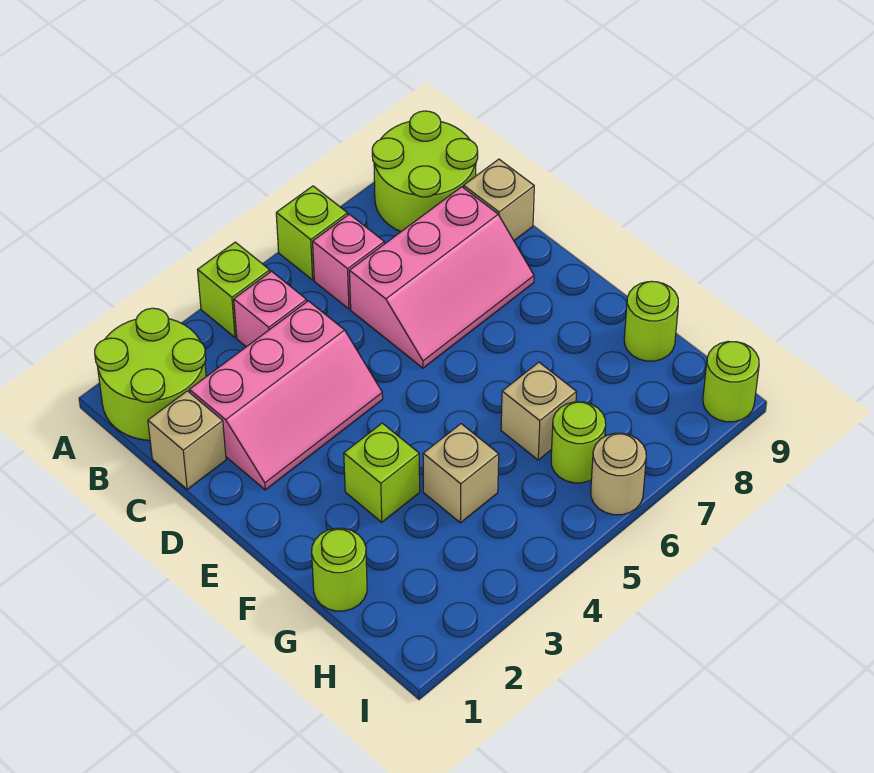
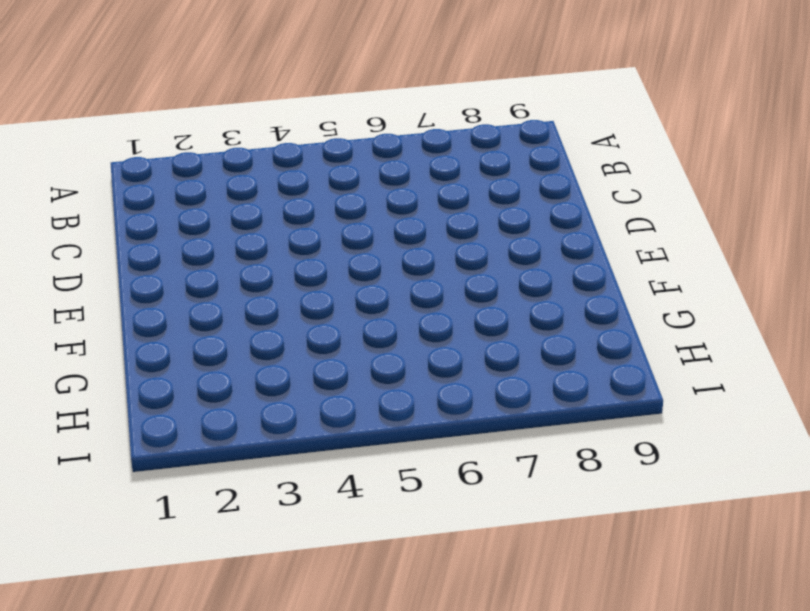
none -> lime 2x2 round brick [95,308,206,440]
none -> lime 1x1 brick [198,242,270,337]
none -> lime 1x1 brick [276,186,348,280]

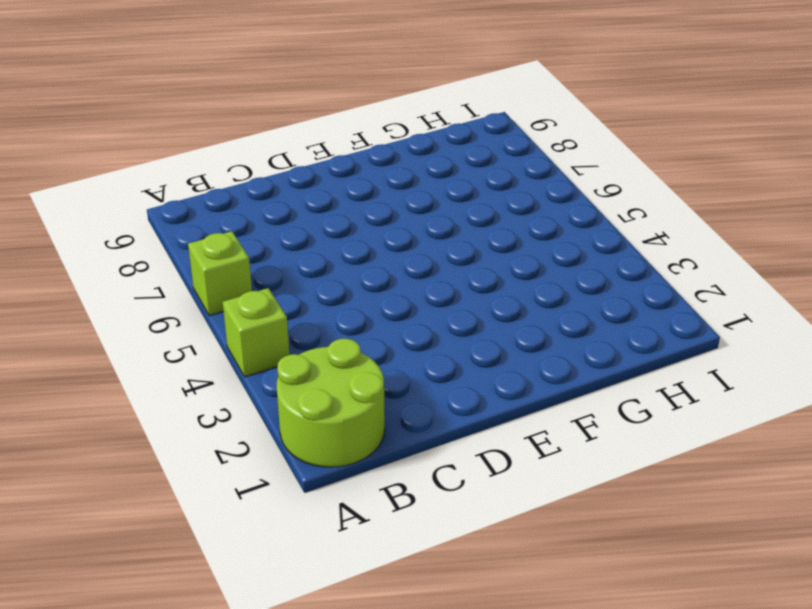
none -> lime 2x2 round brick [372,111,478,232]
none -> pink 1x1 brick [234,271,307,347]
none -> pink 1x1 brick [313,214,384,309]

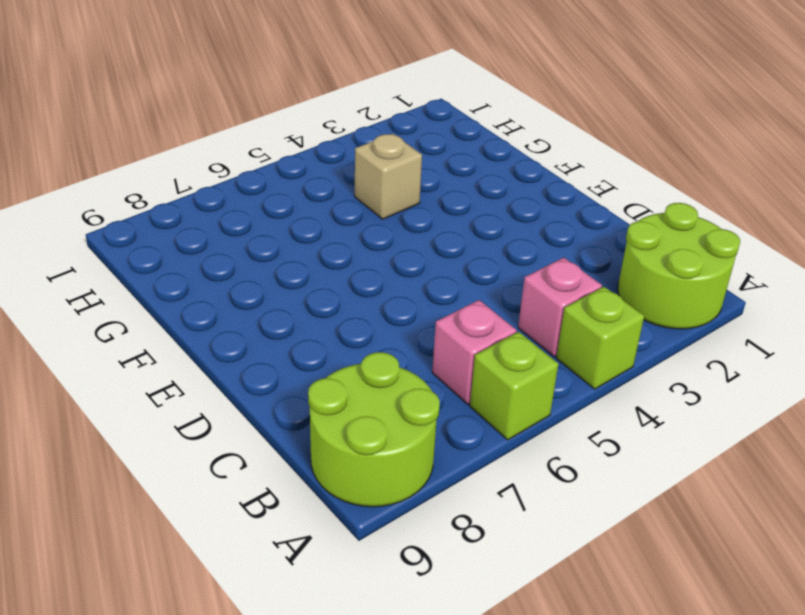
none -> tan 1x1 brick [148,391,226,489]
none -> pink 2x3 slope [189,301,383,490]
none -> pink 2x3 slope [349,187,534,368]

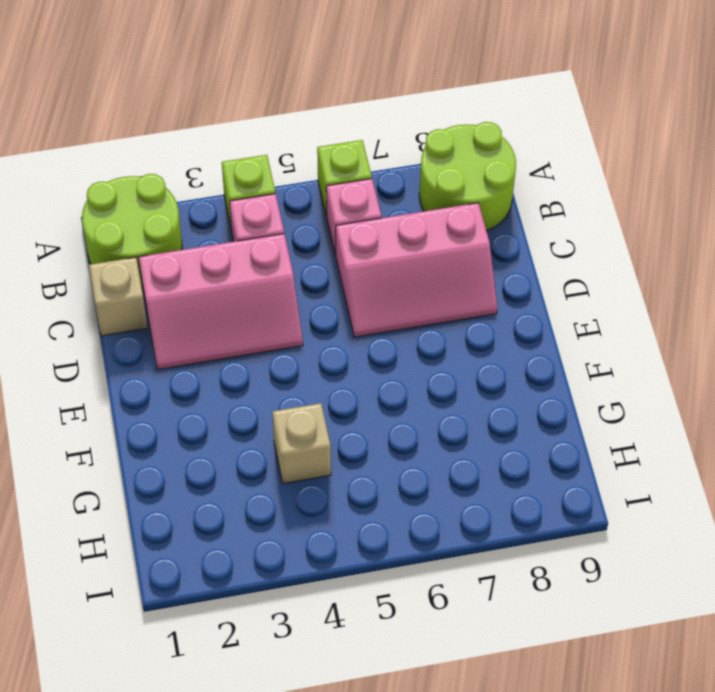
none -> tan 1x1 brick [464,159,534,241]
none -> lime 1x1 brick [344,423,420,522]
none -> lime 1x1 round brick [312,528,367,611]

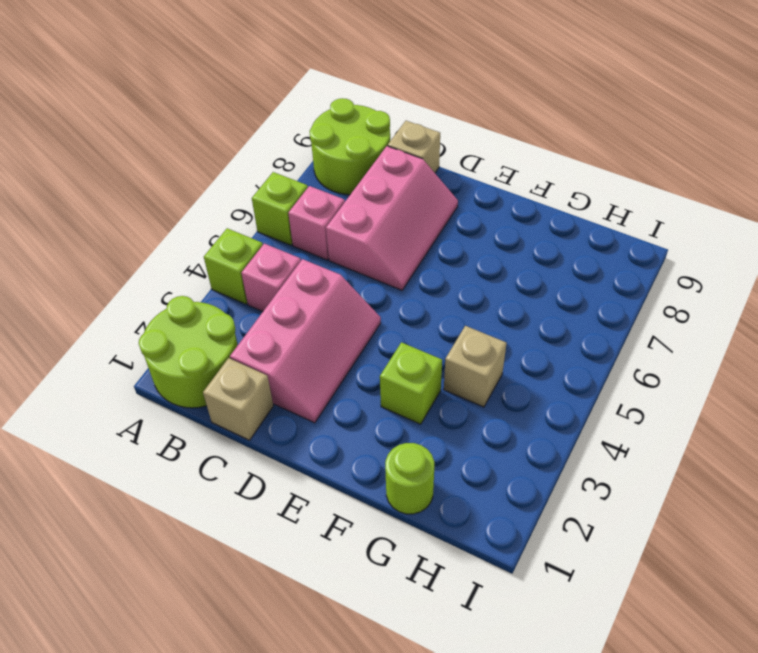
none -> tan 1x1 brick [501,362,577,460]
none -> lime 1x1 round brick [624,281,678,361]
none -> lime 1x1 round brick [551,402,606,483]

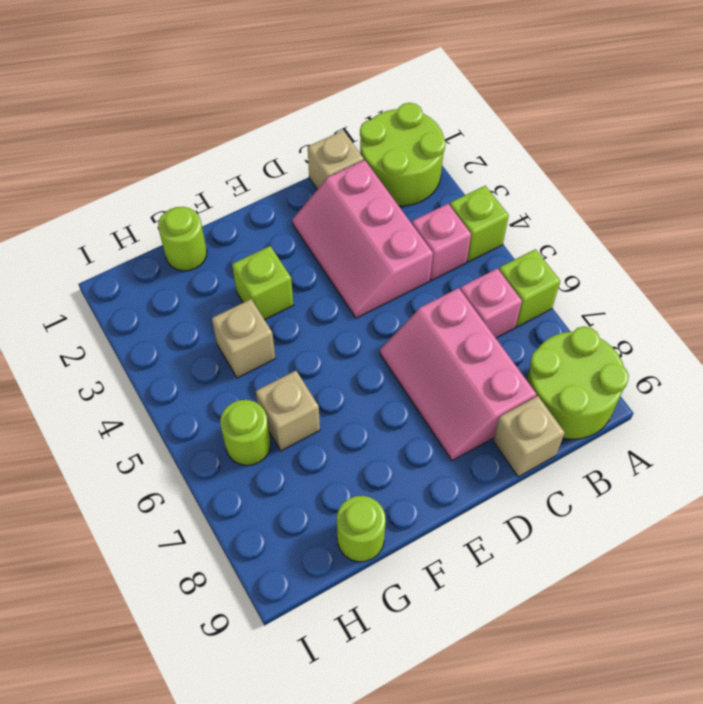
none -> tan 1x1 round brick [591,433,646,515]
none -> lime 1x1 round brick [703,341,759,422]

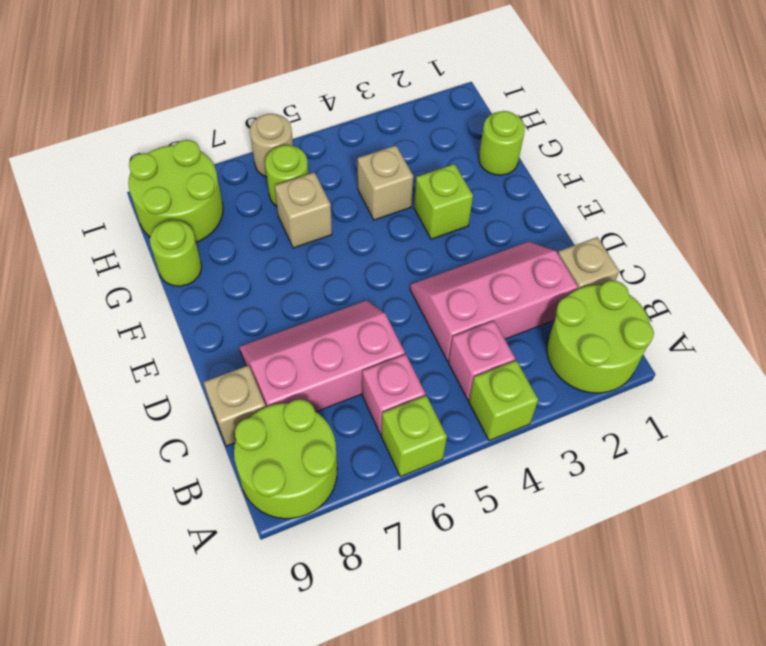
lime 2x2 round brick [128,140,223,242] -> lime 1x1 round brick [703,341,759,422]

